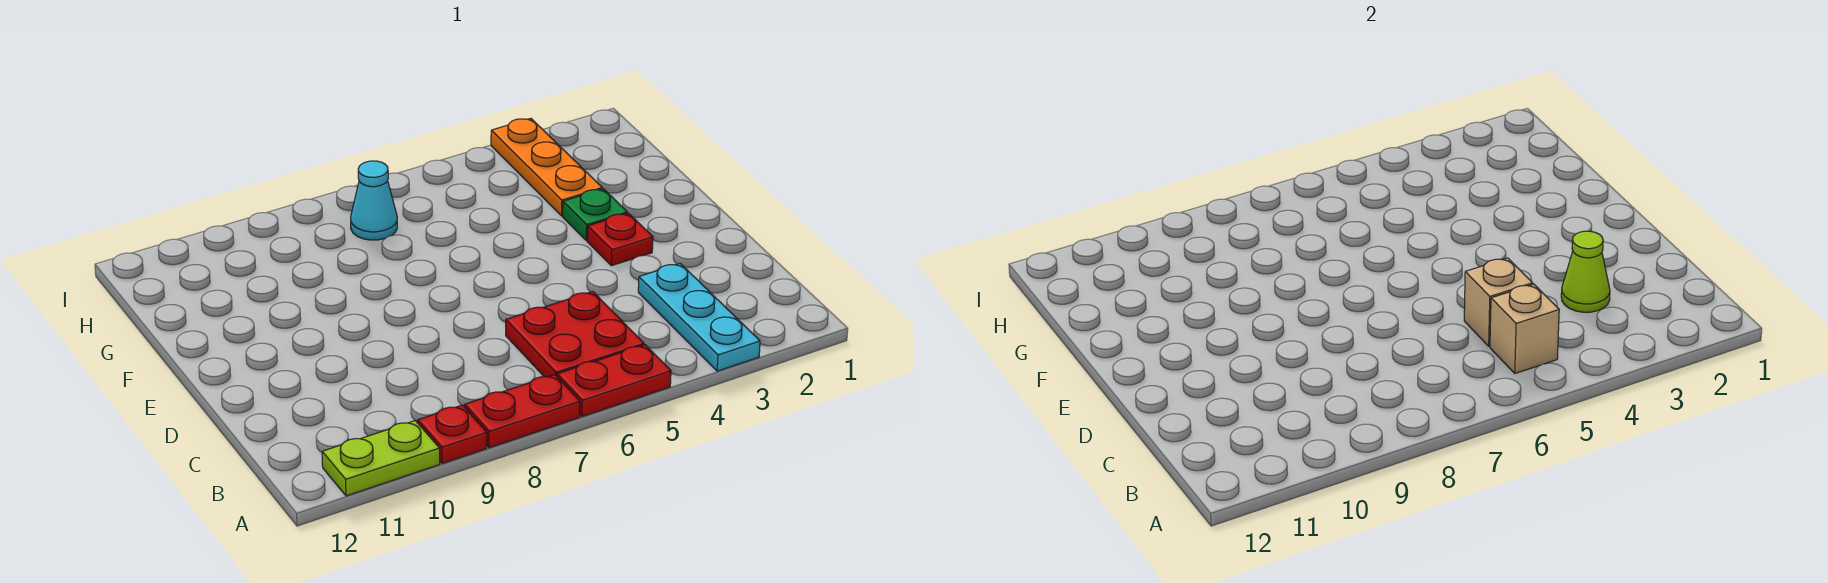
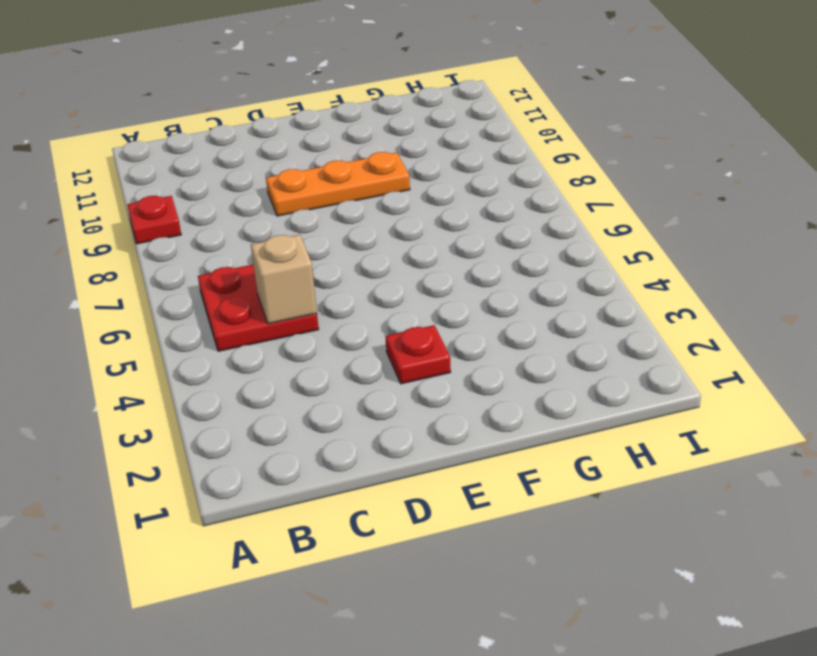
orange 1x3 plate [266,152,410,216] -> orange 1x3 plate moved to [491,118,602,216]
none -> cyan 1x3 plate [638,264,760,371]
none -> red 1x2 plate [557,345,671,417]
none -> red 1x2 plate [465,375,580,448]

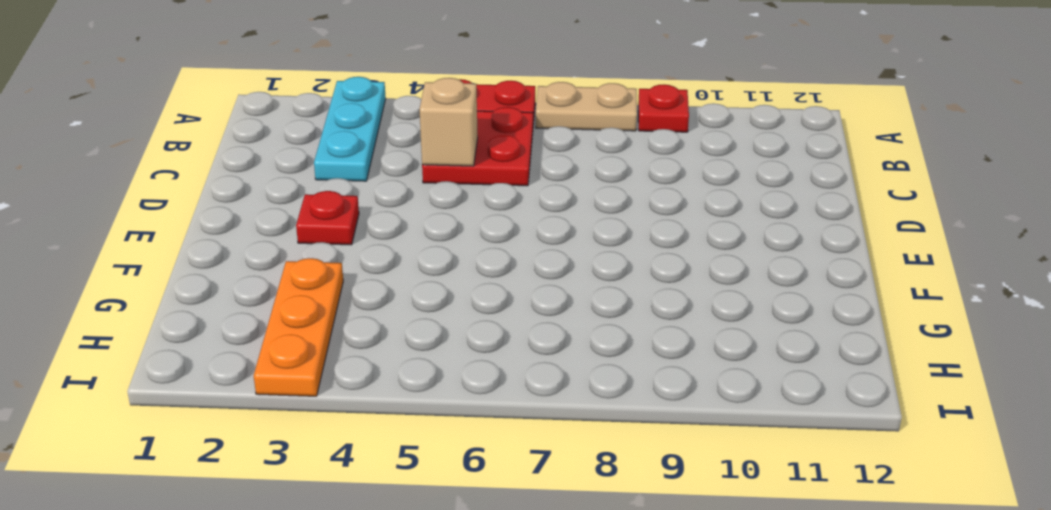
tan 1x2 plate [536,82,637,131] -> red 1x2 plate [465,375,580,448]
none -> lime 1x2 plate [322,421,440,496]
none -> green 1x1 plate [563,189,627,240]
none -> cyan 1x1 cone [351,161,397,240]

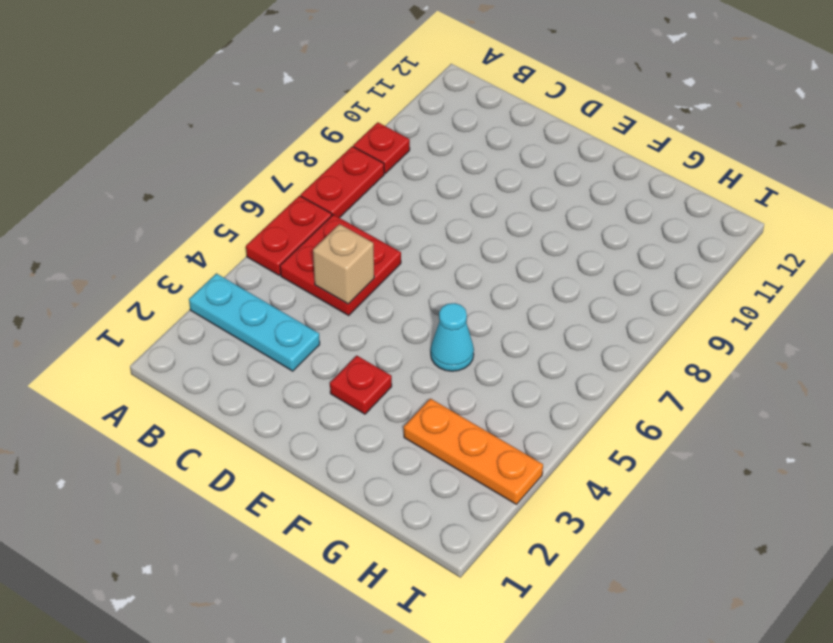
cyan 1x1 cone [431,303,474,371] -> cyan 1x1 cone moved to [351,161,397,240]
none -> lime 1x2 plate [322,421,440,496]
none -> green 1x1 plate [563,189,627,240]
none -> tan 1x1 brick [1490,284,1559,373]

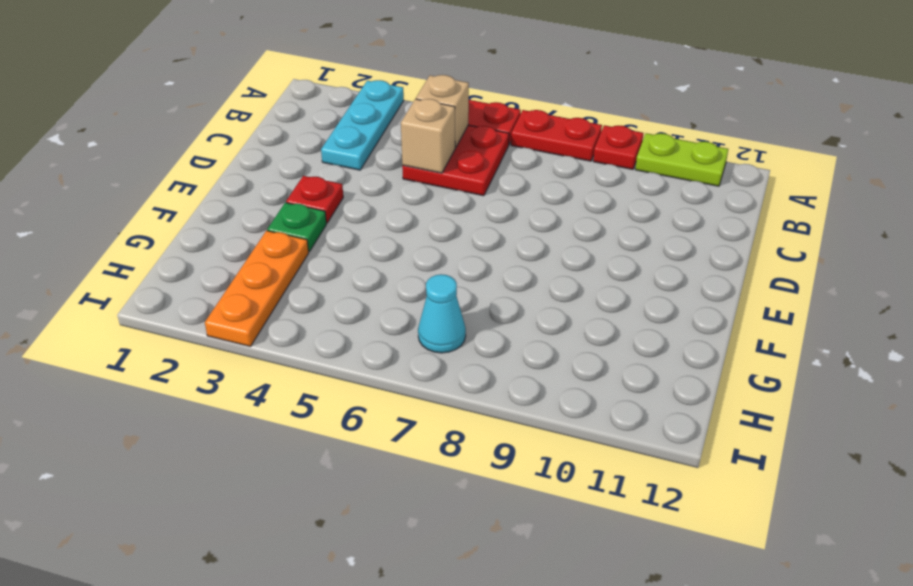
none -> lime 1x1 cone [1561,231,1610,312]

